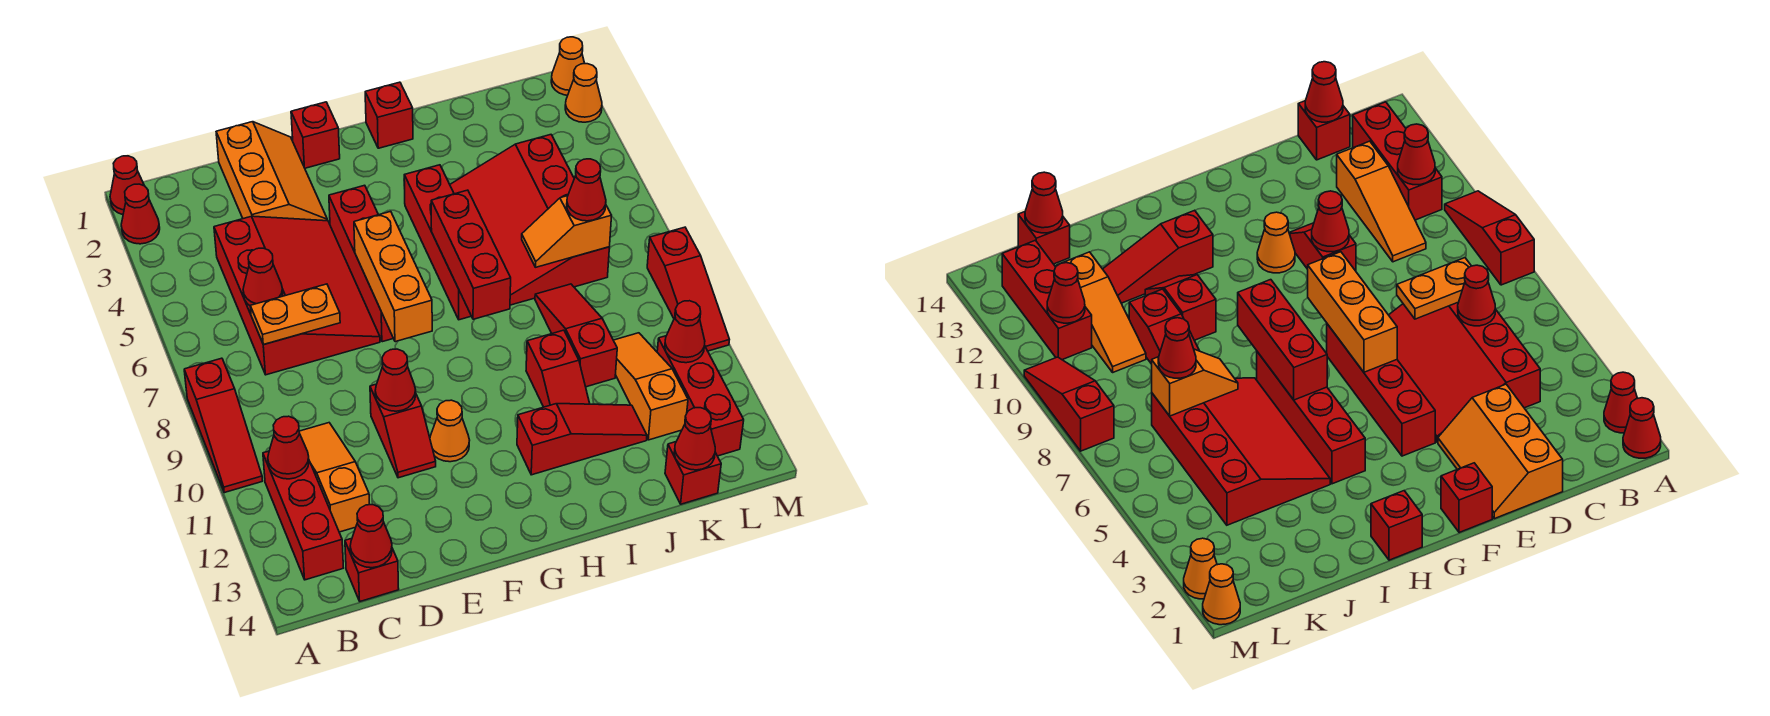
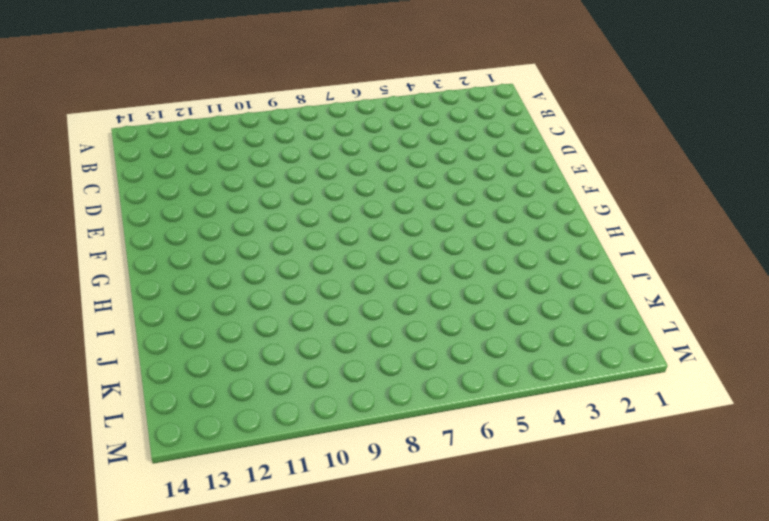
none -> red 1x1 cone [110,156,144,215]
none -> red 1x1 cone [121,184,160,244]
none -> red 1x3 slope [184,358,263,493]
none -> red 1x3 brick [263,451,343,580]

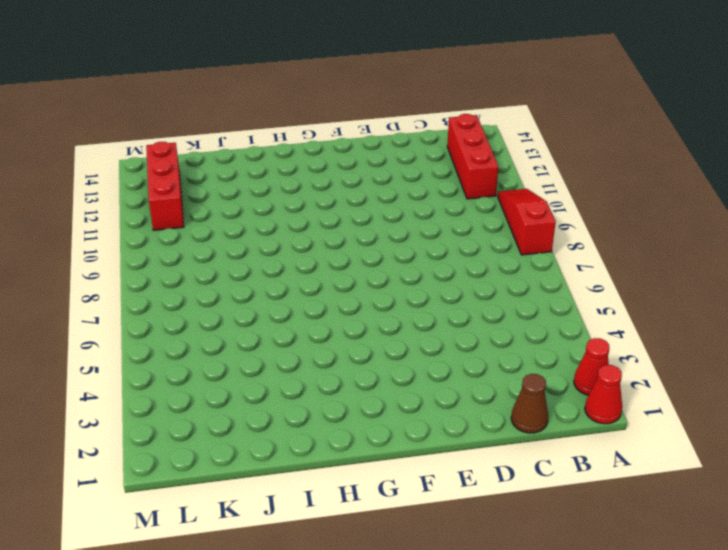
brown 1x1 cone [511,374,548,433] -> none
none -> red 3x4 slope [214,216,380,375]
none -> orange 1x3 slope [299,423,369,532]
none -> red 1x1 brick [345,538,399,601]
none -> orange 2x3 slope [216,122,328,221]

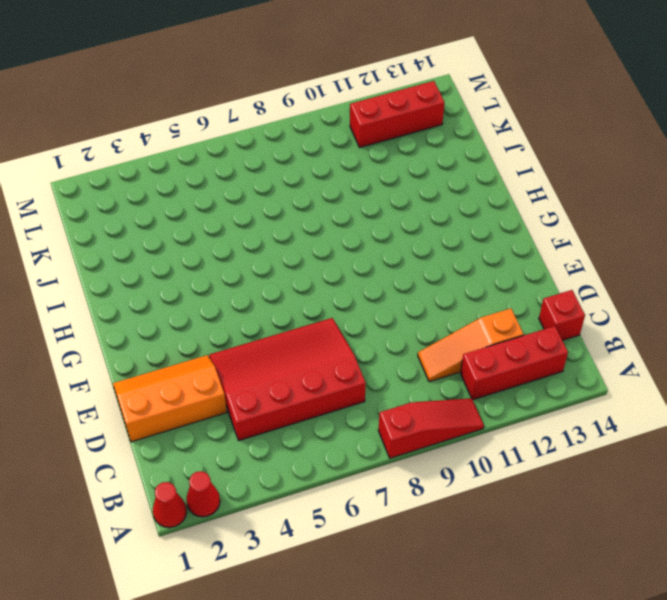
none -> red 1x2 slope [370,384,436,478]
none -> red 1x1 brick [291,102,340,168]
none -> red 1x4 brick [329,185,393,342]
none -> orange 1x1 cone [430,400,470,462]

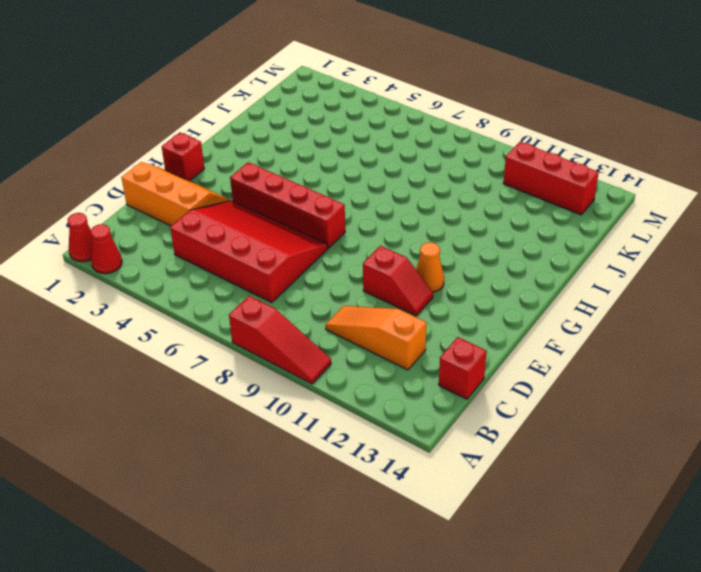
none -> red 1x3 brick [263,451,343,580]
none -> red 1x1 brick [365,82,413,148]
none -> red 1x4 brick [404,165,471,320]
none -> red 1x3 slope [517,404,647,475]

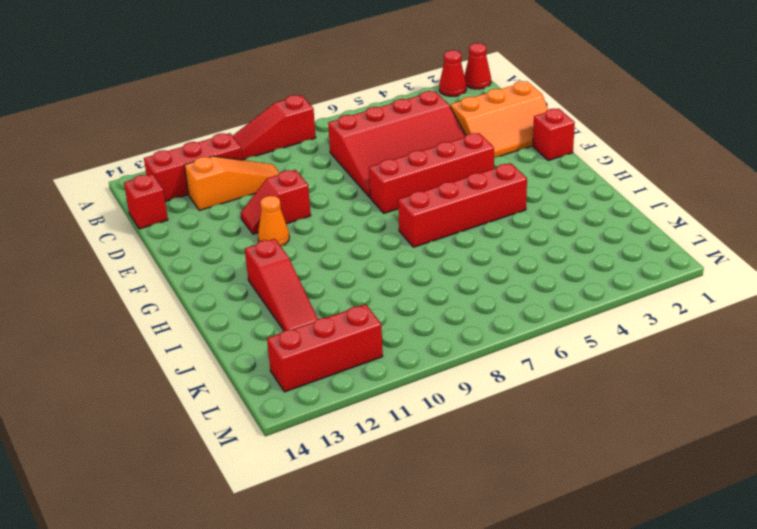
none -> red 1x1 brick [365,82,413,148]
none -> red 3x4 slope [450,135,609,305]
none -> red 1x2 slope [526,330,590,407]
none -> red 1x3 slope [535,284,617,387]

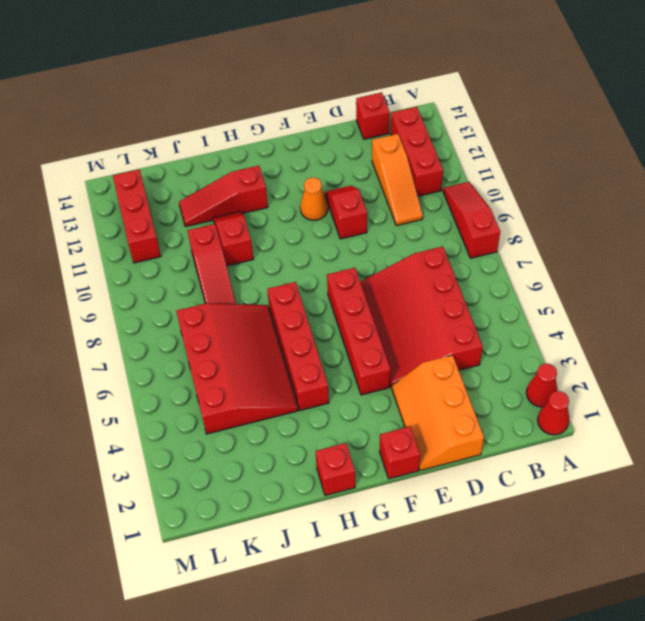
none -> orange 1x3 slope [613,333,688,440]
none -> red 1x1 brick [665,442,721,504]
none -> orange 1x1 cone [551,37,585,95]
none -> orange 1x1 cone [565,64,602,122]

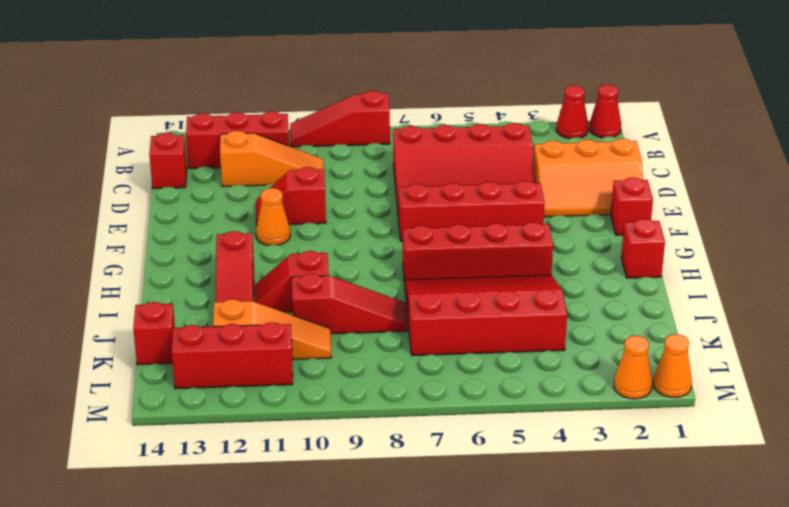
none -> red 1x3 slope [647,227,729,351]
none -> red 1x1 cone [268,416,309,479]
none -> red 1x1 cone [243,248,283,306]
none -> orange 1x2 plate [250,284,340,345]

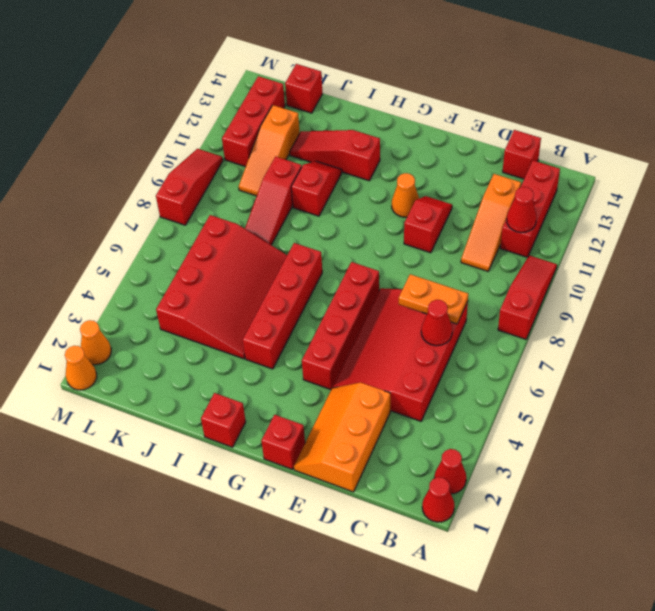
none -> red 1x1 cone [350,505,392,568]
none -> red 1x1 cone [375,349,416,411]
none -> orange 1x3 brick [354,211,432,342]
none -> red 1x3 brick [431,190,511,319]

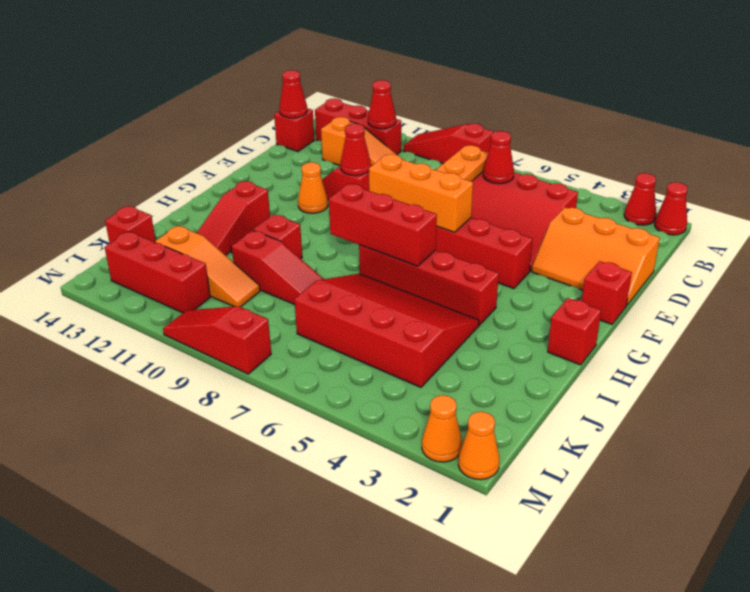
none -> orange 1x2 slope [522,196,612,267]
none -> red 1x1 cone [674,408,715,470]
none -> red 1x1 cone [665,301,705,363]
none -> red 1x1 cone [567,159,606,221]

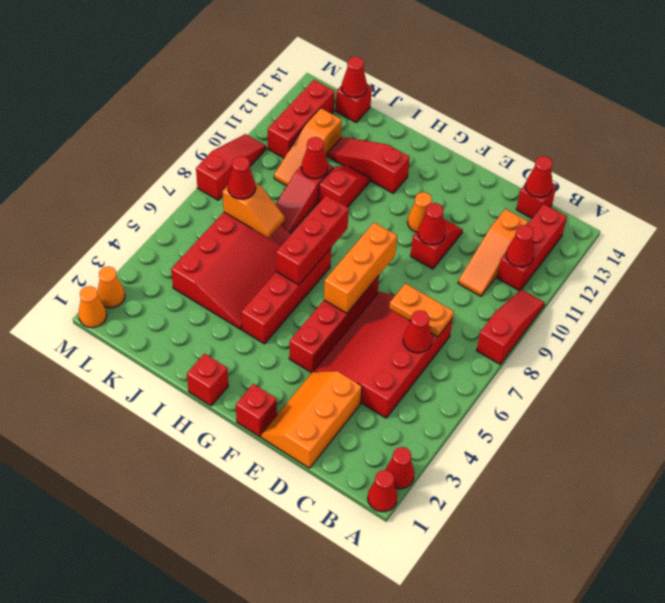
red 1x1 cone [301,137,328,179] -> red 1x1 cone moved to [665,301,705,363]

